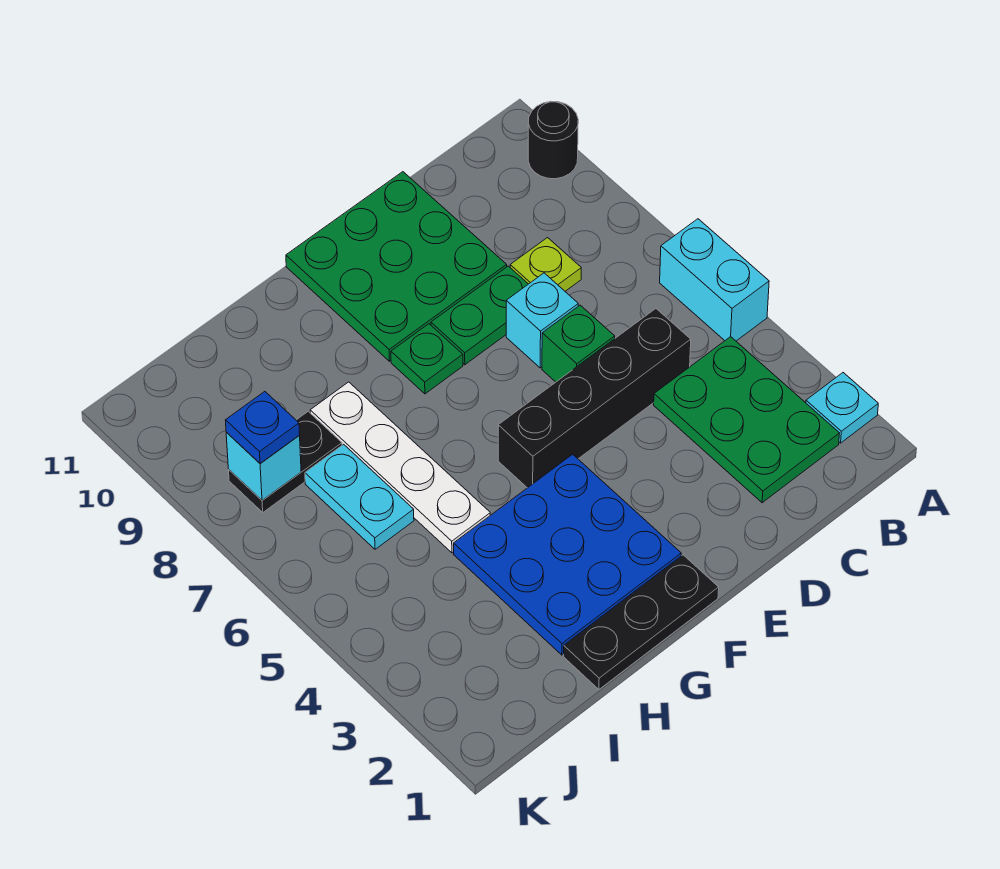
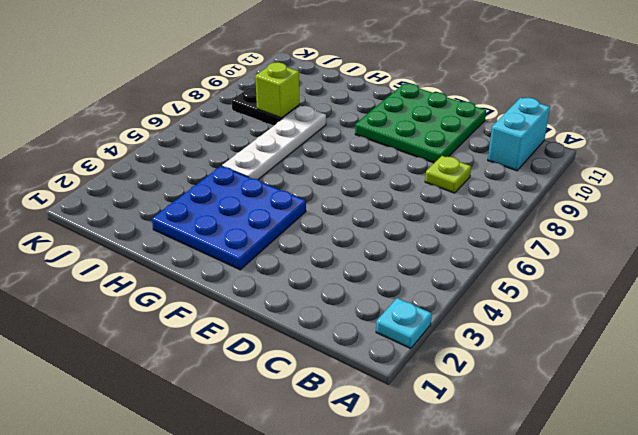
cyan 1x2 brick [488,98,550,171] -> cyan 1x2 brick moved to [660,219,769,341]
lime 1x1 brick [255,62,299,118] -> none
none -> black 1x1 round brick [528,101,578,179]
none -> green 2x3 plate [654,337,840,503]
none -> black 1x4 brick [498,309,691,488]

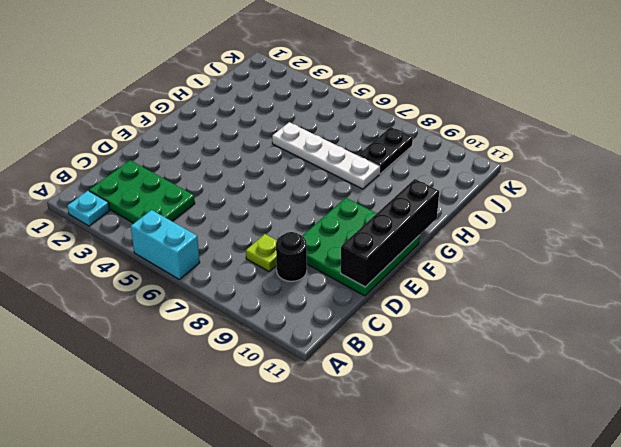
black 1x1 round brick [276,232,307,281] -> black 1x1 round brick moved to [528,101,578,179]
black 1x4 brick [341,179,439,287] -> black 1x4 brick moved to [498,309,691,488]
none -> green 1x1 brick [542,305,615,382]
none -> cyan 1x1 brick [506,273,578,368]
none -> green 1x2 plate [431,266,528,365]

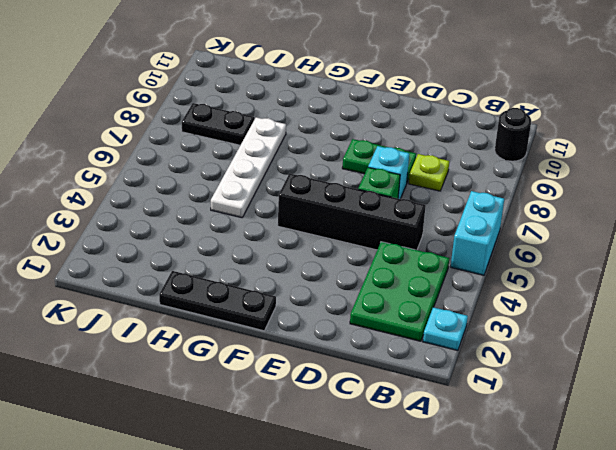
none -> green 3x3 plate [286,172,507,361]
none -> blue 3x3 plate [454,454,681,655]
none -> green 1x1 plate [391,324,463,394]

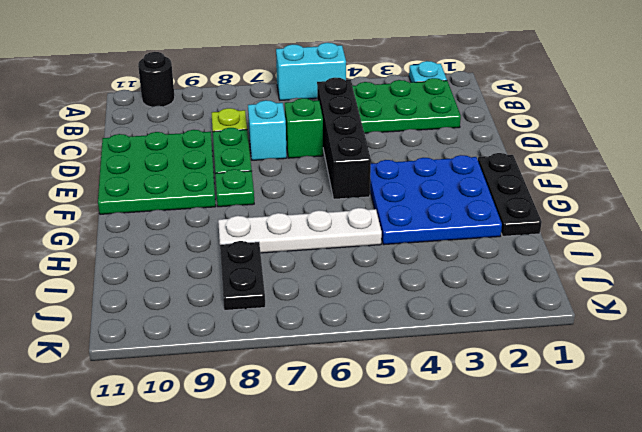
none -> cyan 1x2 plate [305,444,414,549]
none -> cyan 1x1 brick [226,432,301,500]
none -> blue 1x1 plate [226,392,300,463]

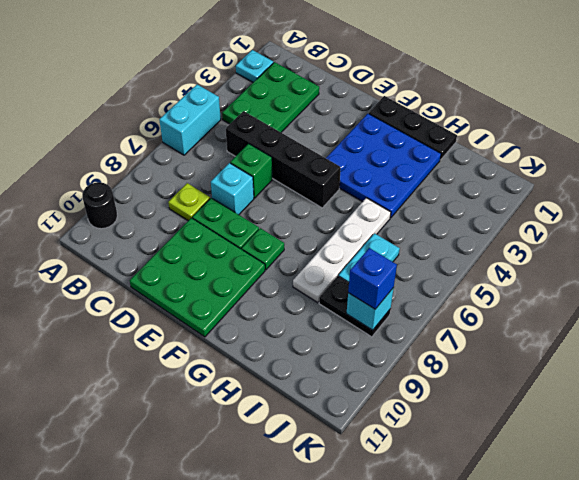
blue 1x1 brick [348,248,397,309] -> blue 1x1 plate [226,392,300,463]

